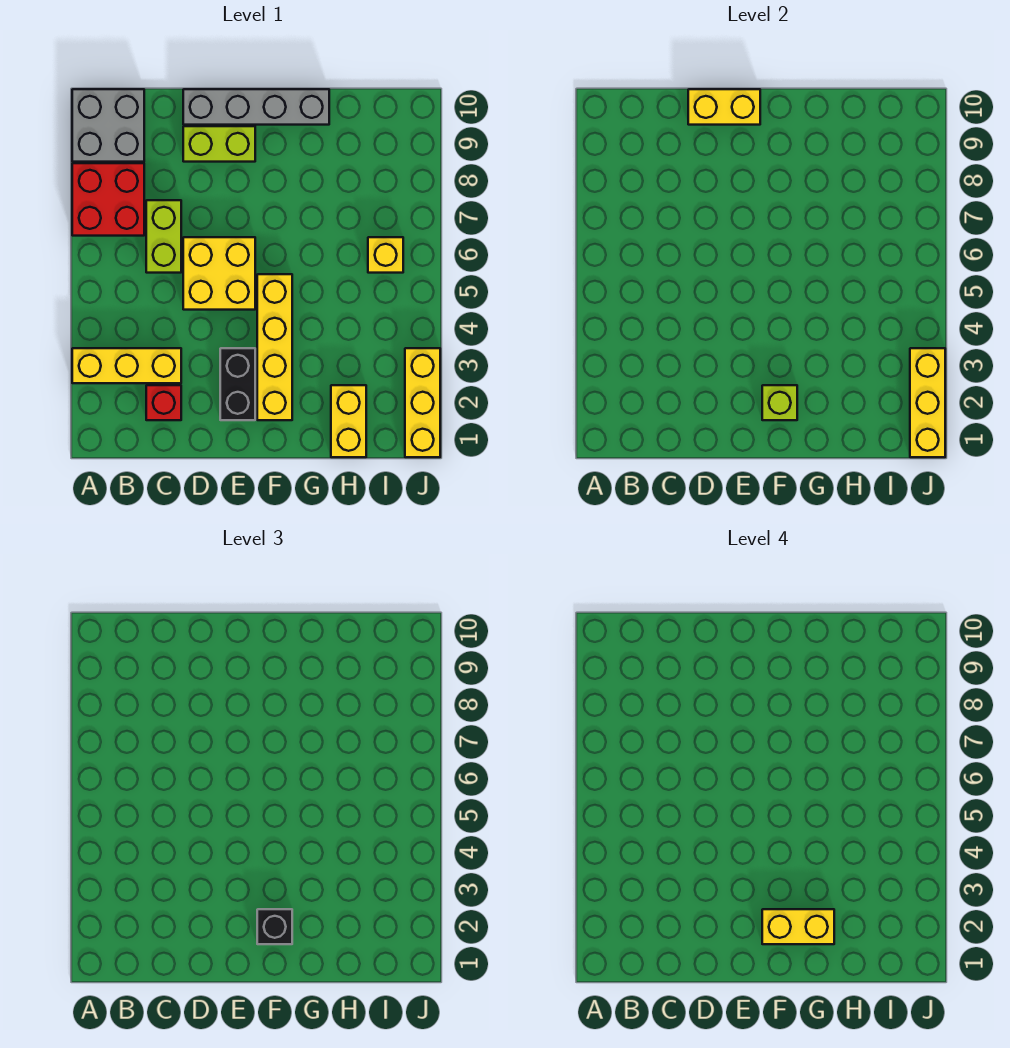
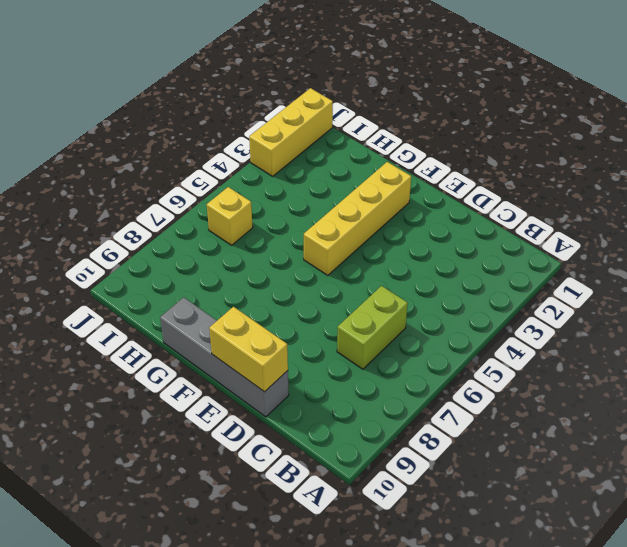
none -> yellow 1x3 brick [72,348,181,383]
none -> red 2x2 brick [72,163,144,236]
none -> grey 2x2 brick [72,89,144,162]

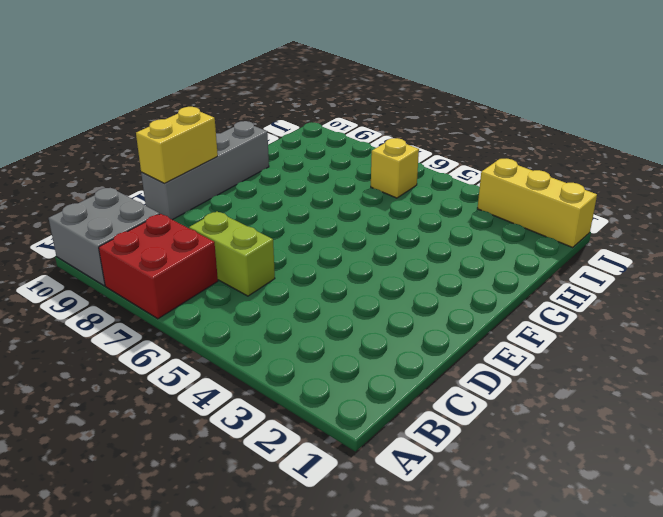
none -> yellow 1x3 brick [72,348,181,383]
none -> red 1x1 brick [146,385,181,420]
none -> yellow 2x2 brick [183,237,255,310]

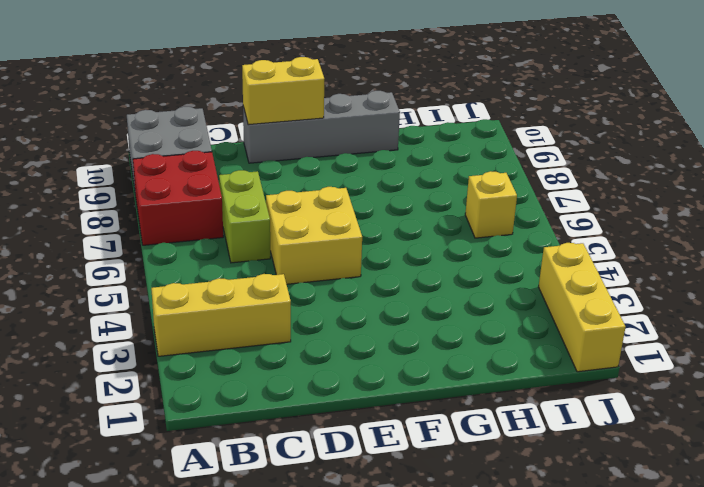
none -> red 1x1 brick [146,385,181,420]
none -> lime 1x2 brick [183,126,255,162]
none -> black 1x2 brick [220,348,255,420]

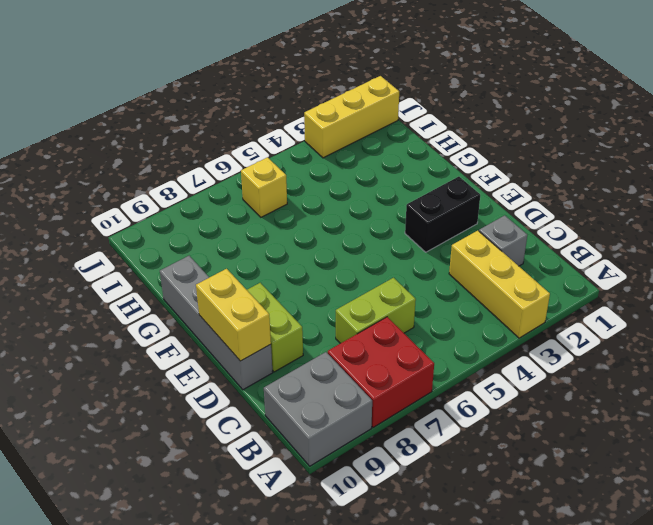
grey 1x1 brick [479,215,527,266] -> red 1x1 brick [146,385,181,420]
none -> yellow 2x2 brick [183,237,255,310]
none -> yellow 1x4 brick [257,274,292,420]
none -> yellow 1x2 brick [331,385,366,457]

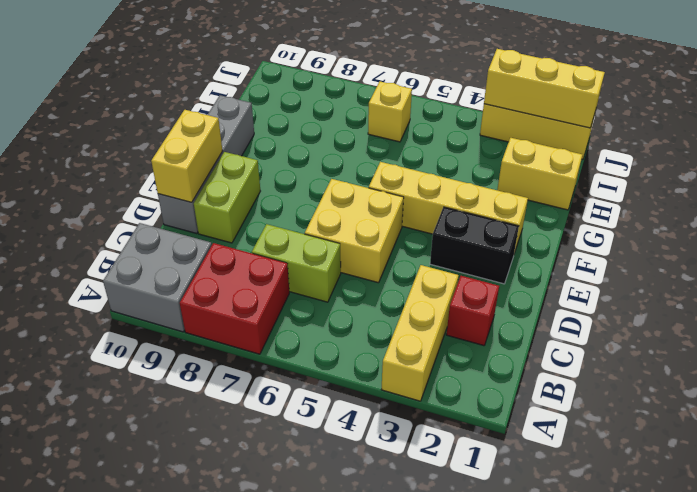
none -> lime 1x1 brick [762,385,797,420]
none -> black 1x1 brick [257,909,292,944]
none -> yellow 1x2 brick [762,909,834,944]

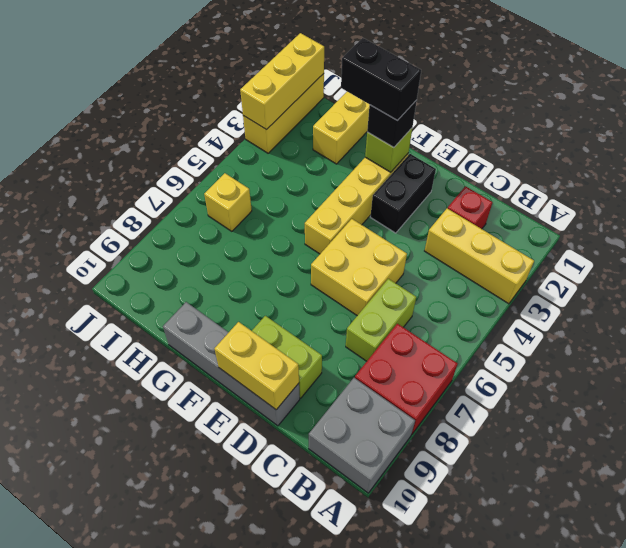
black 1x2 brick [341,38,421,121] -> yellow 1x2 brick [762,909,834,944]

